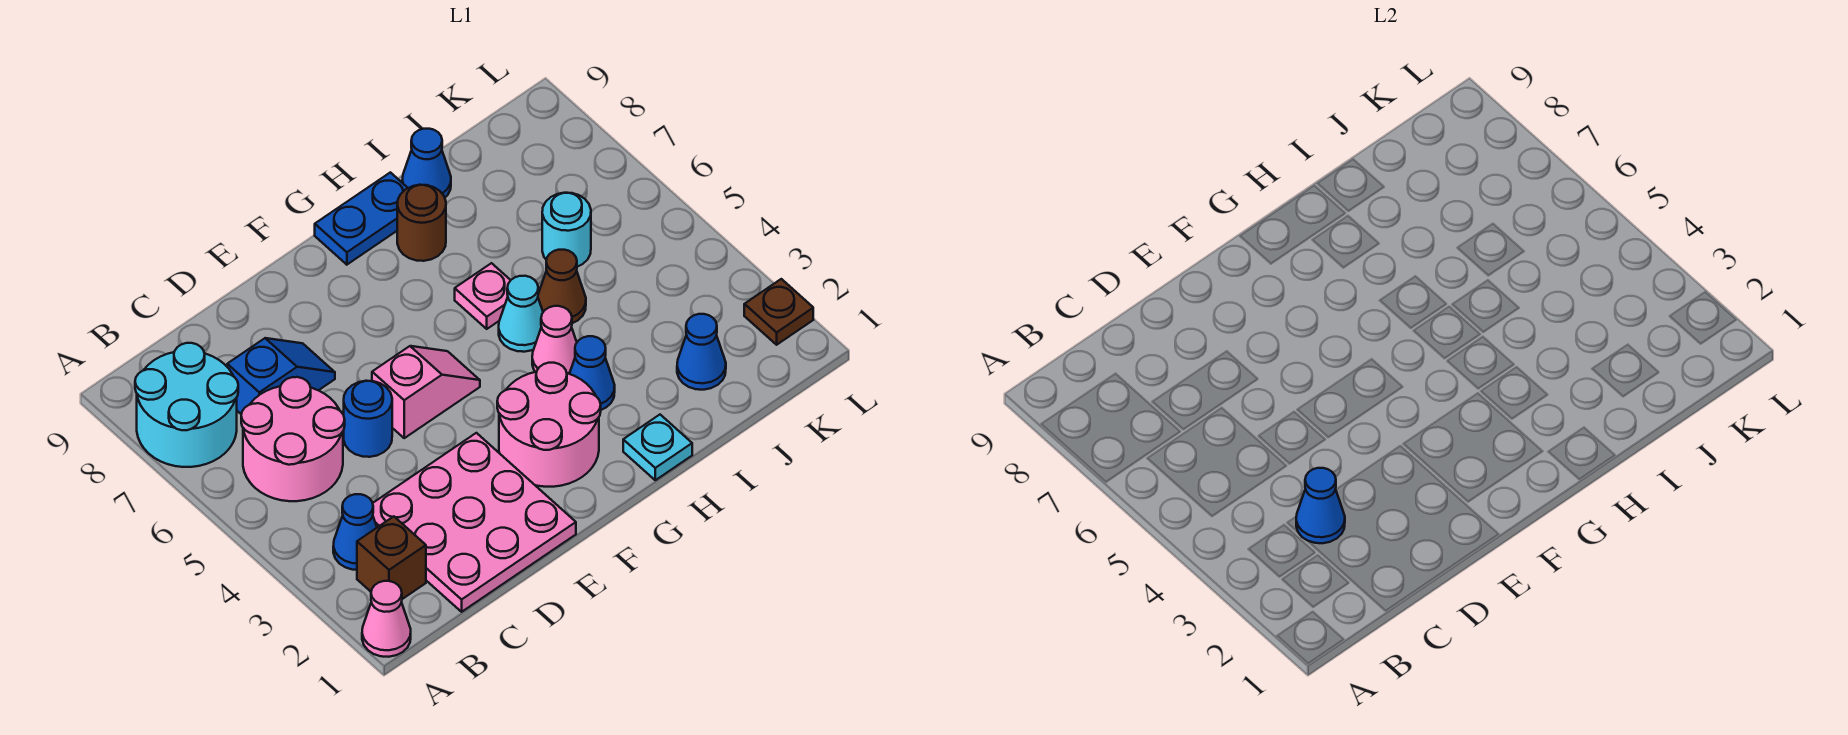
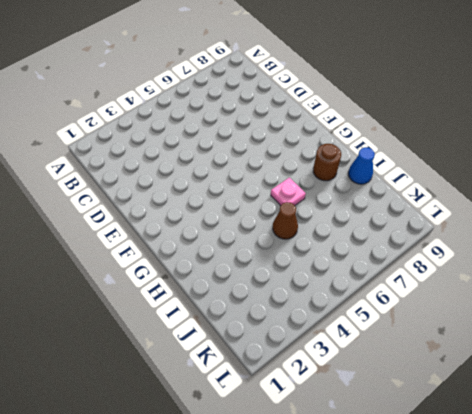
none -> pink 1x1 cone [362,581,411,657]
none -> cyan 2x2 round brick [135,343,238,467]
none -> brown 1x1 brick [357,516,426,599]

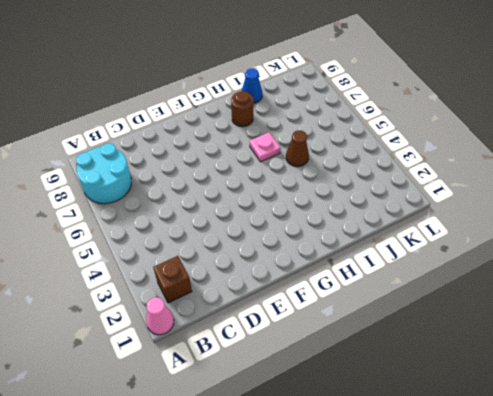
none -> blue 1x1 cone [333,494,377,570]
none -> pink 2x2 round brick [241,377,345,501]
none -> pink 3x3 plate [373,433,576,612]

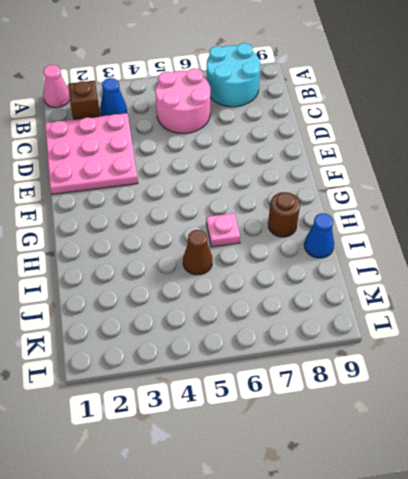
none -> blue 1x2 slope [227,338,335,414]
none -> blue 1x1 round brick [344,381,392,457]
none -> pink 1x2 slope [372,346,480,438]

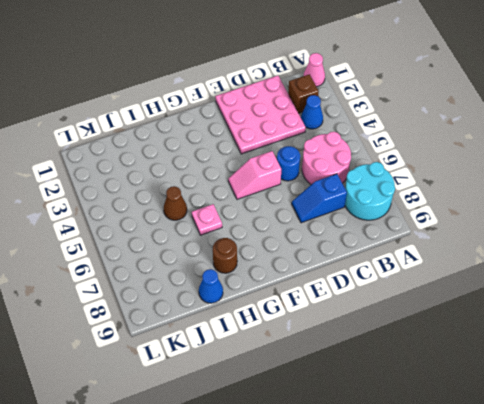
none -> pink 2x2 round brick [497,363,601,487]
none -> blue 1x2 plate [315,172,407,265]
none -> cyan 1x1 plate [623,415,692,480]

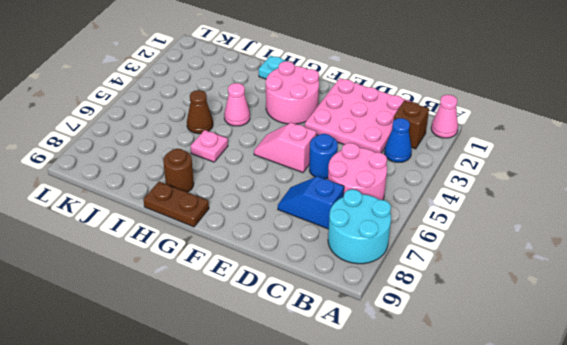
brown 1x2 plate [143,182,209,227] -> blue 1x2 plate [315,172,407,265]
none -> blue 1x1 cone [570,336,615,410]
none -> cyan 1x1 cone [499,276,543,352]
none -> blue 1x1 cone [402,129,451,197]

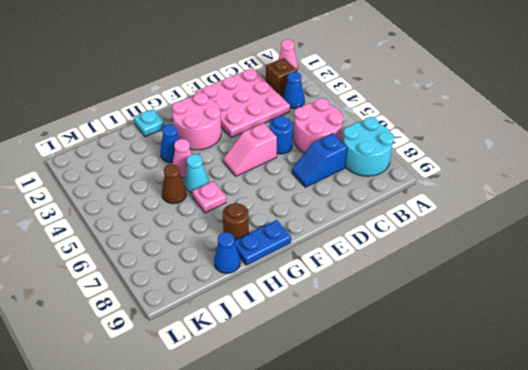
none -> blue 1x1 cone [677,314,726,390]
none -> cyan 1x1 round brick [542,193,591,267]
none -> brown 1x1 plate [744,279,813,345]

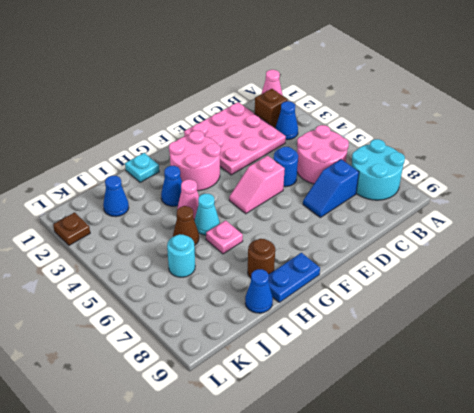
none -> blue 1x1 cone [1296,468,1345,543]

